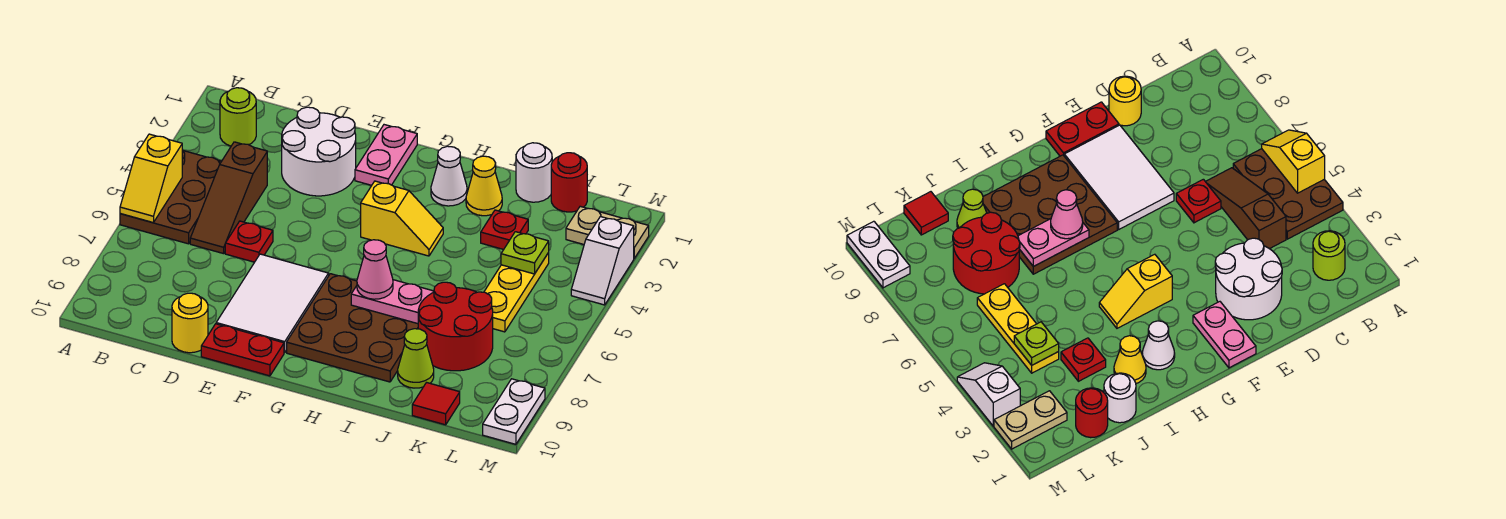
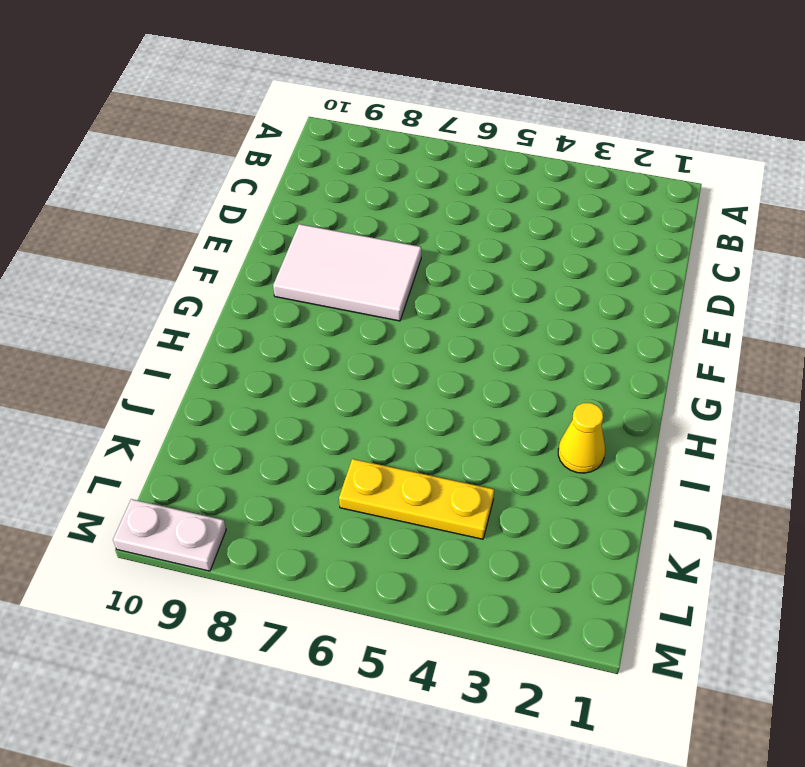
none -> brown 2x3 plate [120,150,222,244]
none -> lime 1x1 round brick [220,88,256,146]
none -> brown 1x3 slope [190,142,267,254]

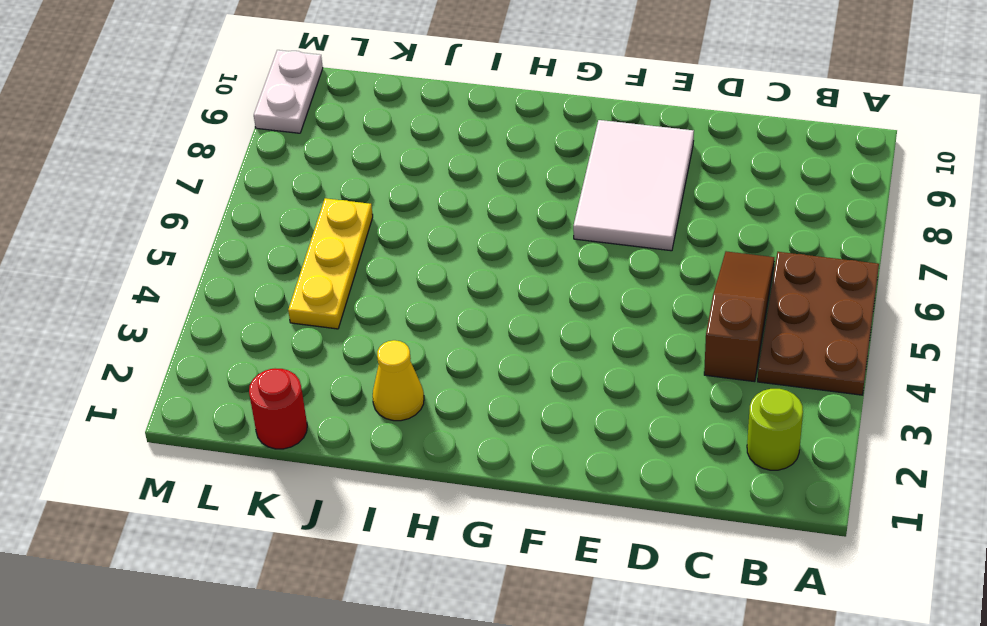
none -> white 2x2 round brick [282,107,356,196]
none -> red 1x1 plate [225,221,273,262]
none -> yellow 1x1 round brick [172,293,208,353]

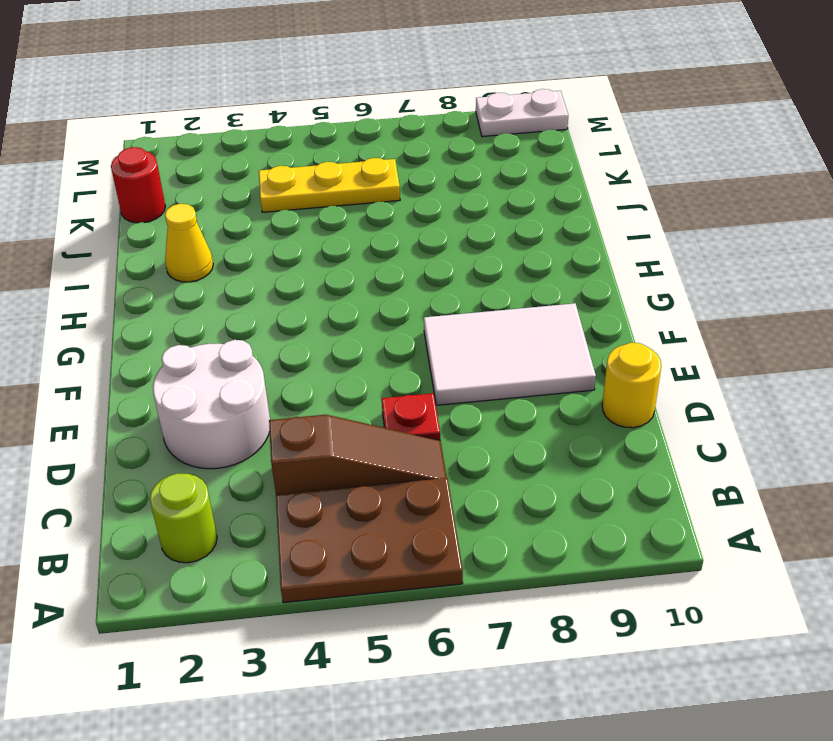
none -> red 1x2 plate [201,324,284,376]
none -> pink 1x2 plate [355,125,417,185]
none -> yellow 1x2 slope [360,181,443,256]

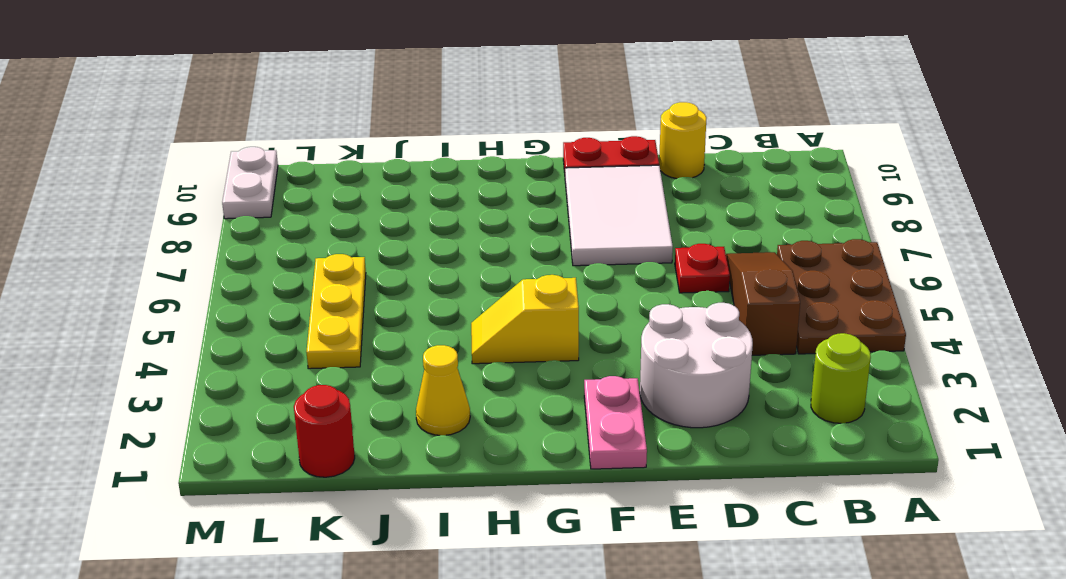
none -> brown 3x3 plate [287,274,418,382]
none -> white 1x1 cone [431,146,467,206]
none -> white 1x1 round brick [516,143,552,202]

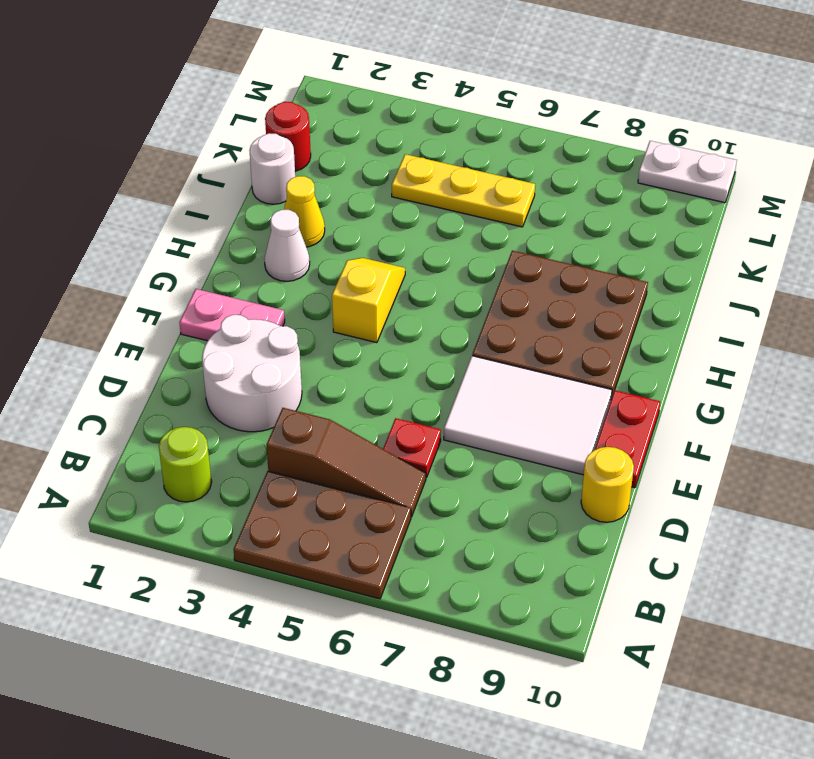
none -> red 1x1 plate [481,210,528,250]
none -> red 2x2 round brick [418,282,493,371]
none -> lime 1x1 cone [398,329,434,388]

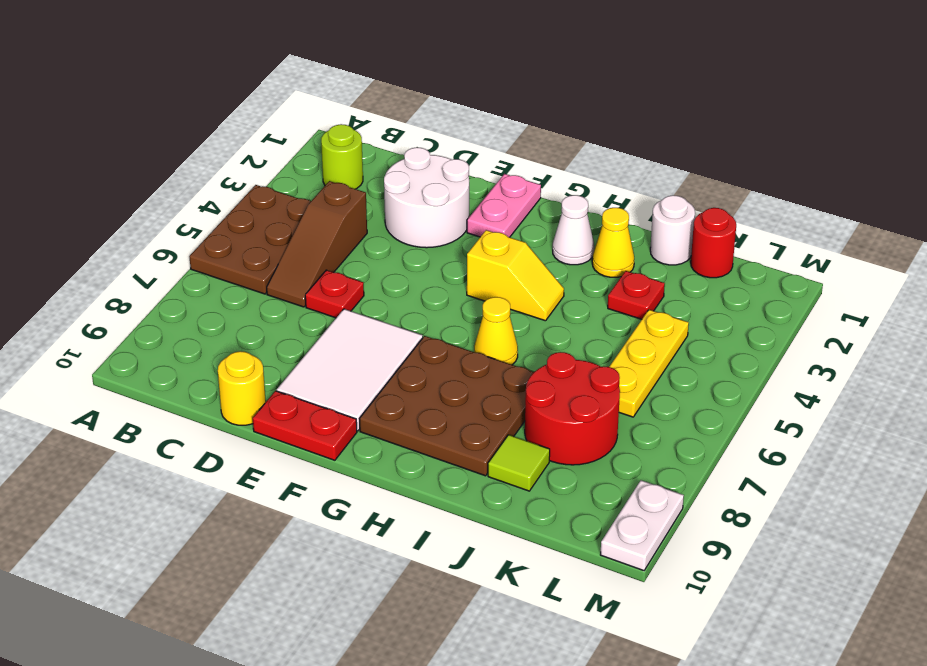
yellow 1x1 cone [474,297,518,365] -> none
lime 1x1 tile [488,435,550,491] -> lime 1x1 cone [398,329,434,388]
none -> red 1x1 tile [412,383,460,425]
none -> tan 1x2 plate [566,206,649,258]
none -> white 1x2 slope [571,217,634,305]

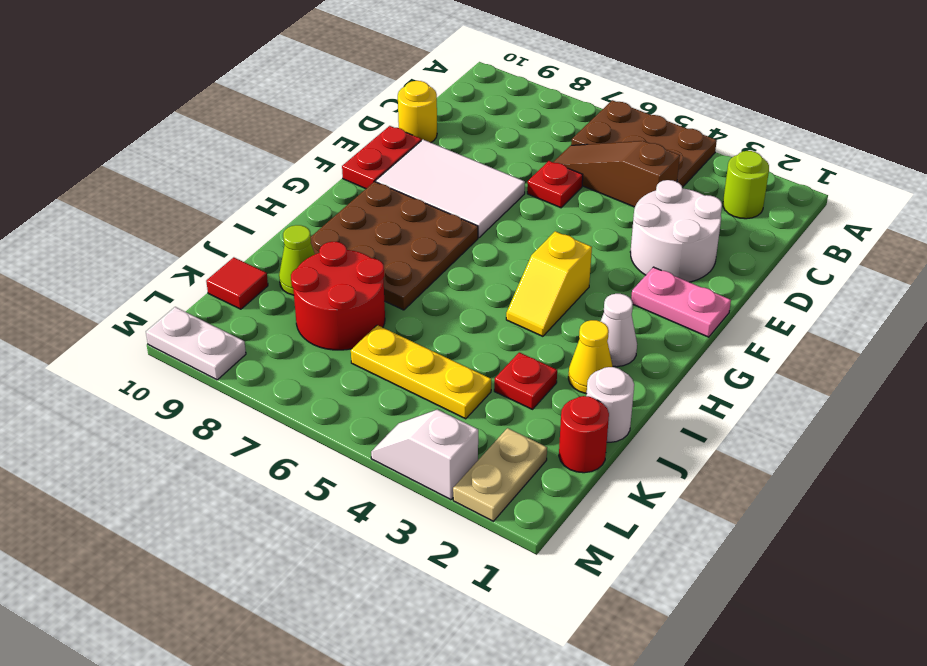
none -> yellow 1x2 slope [120,134,182,223]
none -> pink 1x2 plate [351,280,434,324]
none -> lime 1x1 plate [501,232,549,274]

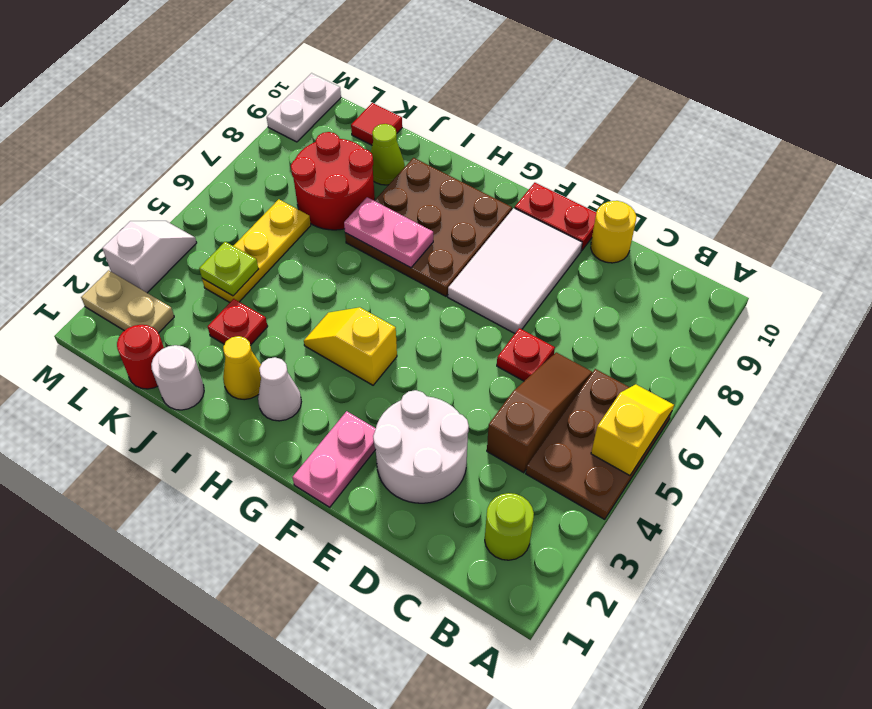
none -> pink 1x1 cone [357,240,393,299]

